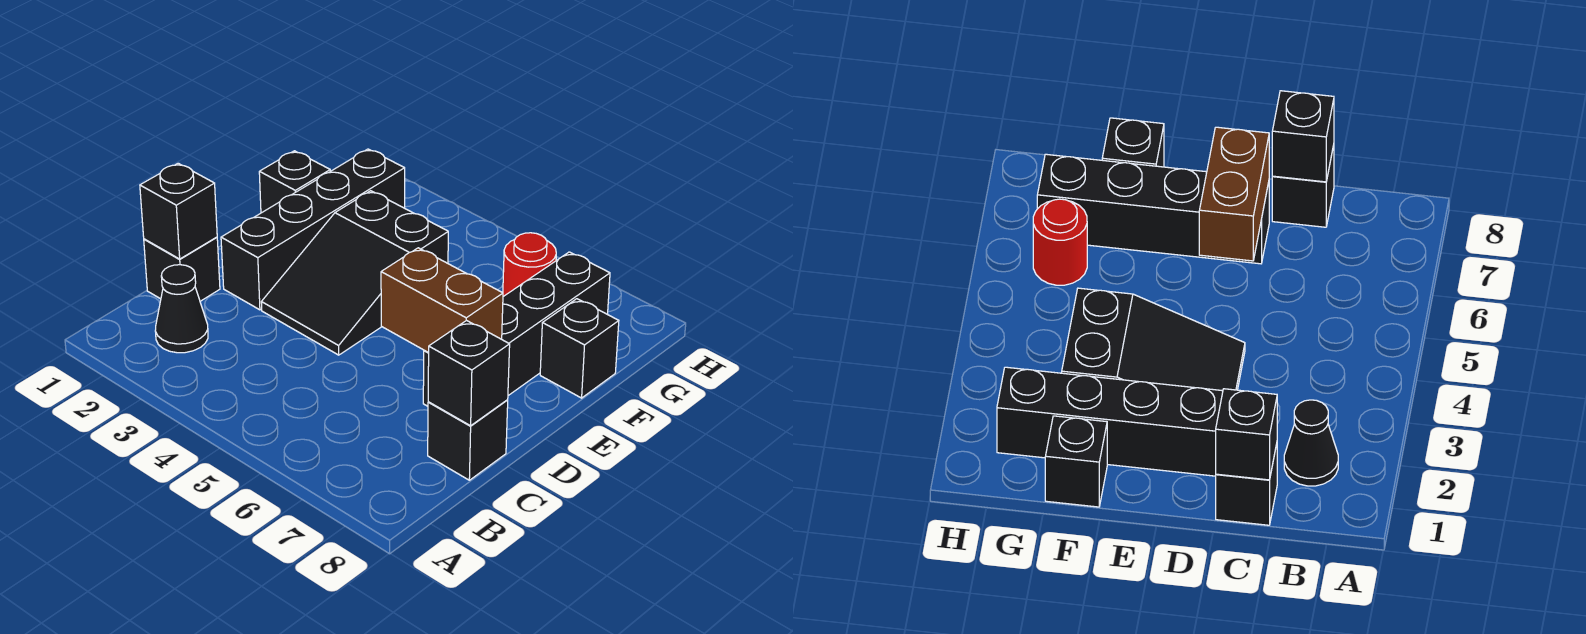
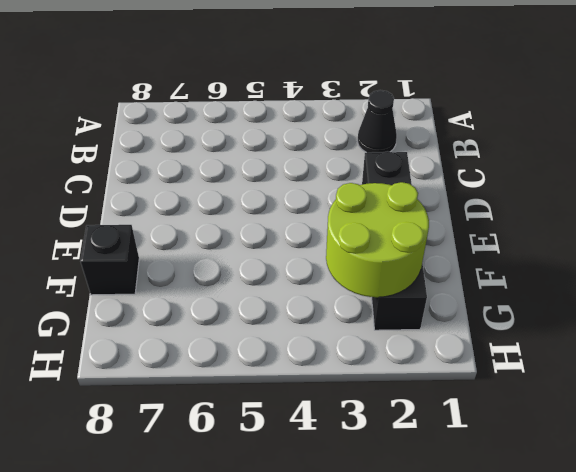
lime 2x2 round brick [326,182,429,297] -> none
none -> black 1x1 brick [144,237,220,301]
none -> black 1x1 brick [428,400,508,480]
none -> black 2x3 slope [261,191,448,355]

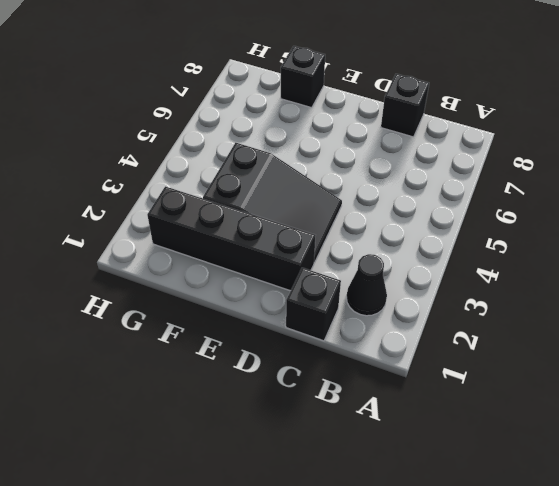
none -> black 1x4 brick [423,252,610,406]
none -> black 1x1 brick [259,151,330,213]
none -> red 1x1 round brick [503,233,556,297]

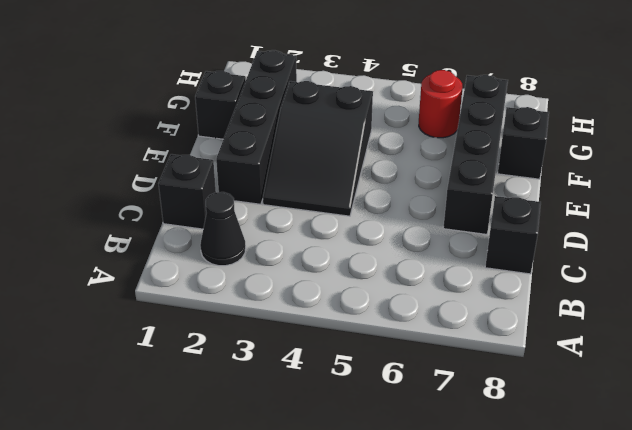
none -> black 1x1 brick [140,163,217,259]
none -> black 1x1 brick [428,320,510,426]
none -> brown 1x2 brick [381,248,503,353]

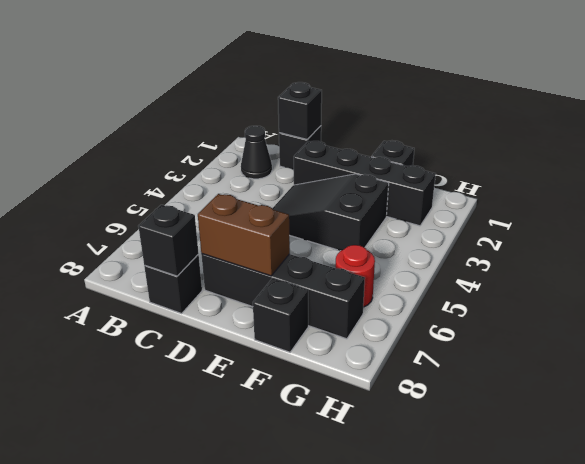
brown 1x2 brick [198,194,290,276] -> brown 1x2 brick turned to [381,248,503,353]

